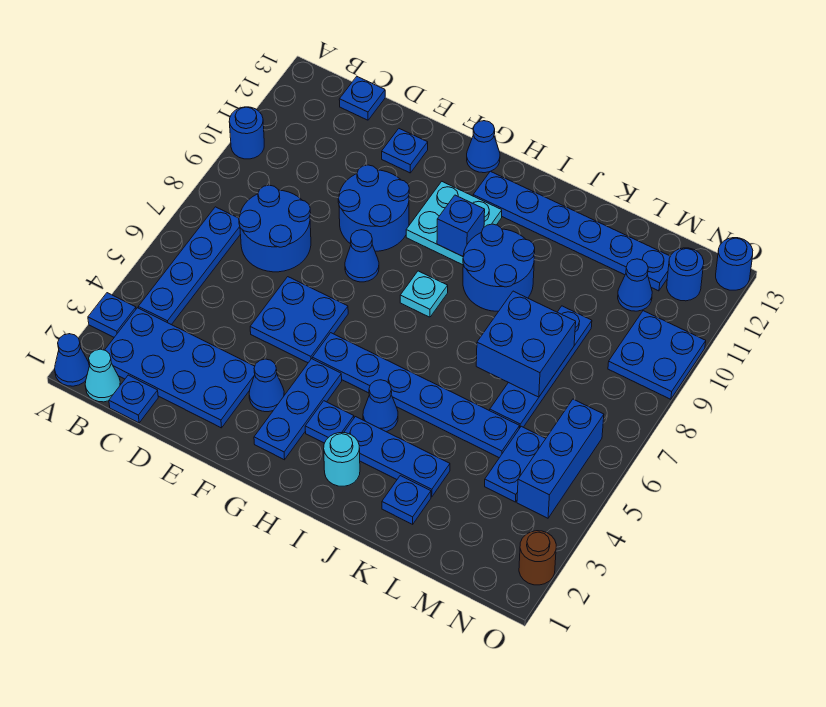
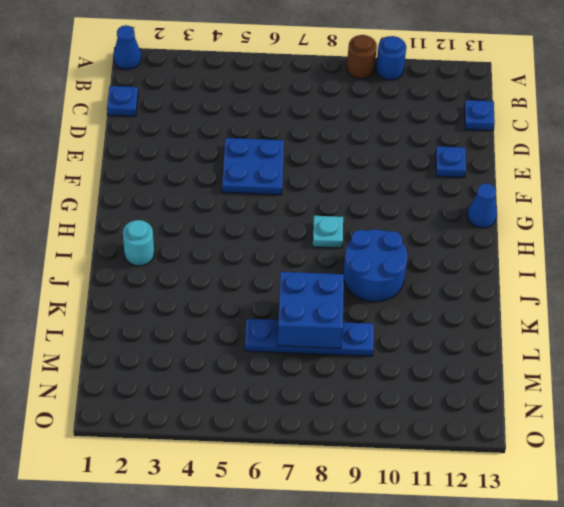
brown 1x1 round brick [347,35,377,79] -> brown 1x1 round brick moved to [519,531,556,585]
none -> blue 1x1 plate [88,293,136,337]
none -> cyan 1x1 cone [85,349,121,402]
none -> blue 2x4 plate [105,308,255,428]
none -> blue 1x4 plate [138,207,240,325]

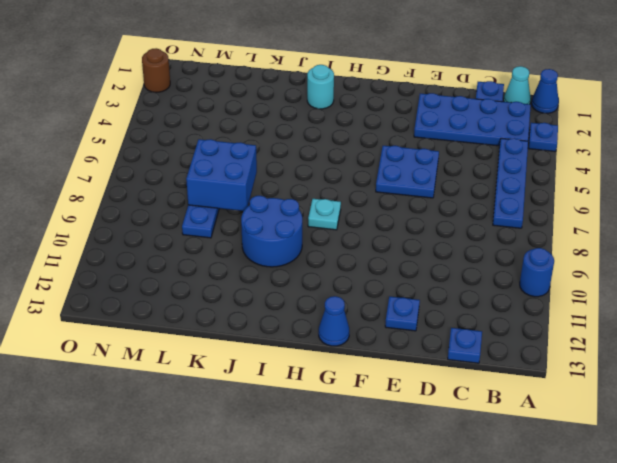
none -> blue 2x2 round brick [239,185,311,272]
none -> blue 2x2 round brick [338,165,409,251]
none -> blue 1x1 cone [249,359,284,412]
none -> blue 1x1 cone [345,230,379,282]

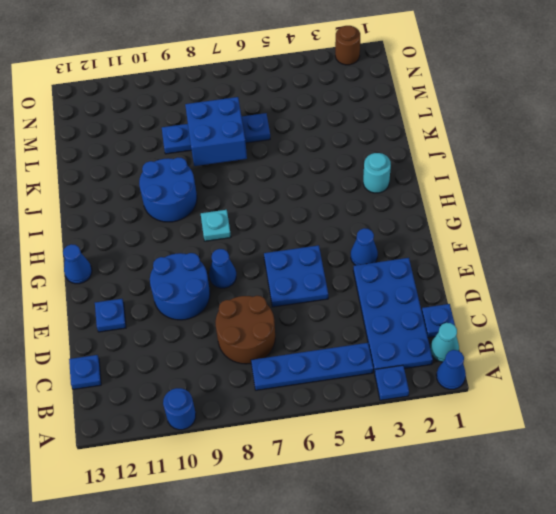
brown 2x2 round brick [216,296,275,364] -> blue 2x2 round brick [239,185,311,272]
none -> blue 1x3 plate [254,359,342,460]
none -> blue 1x6 plate [312,333,520,458]
none -> cyan 2x2 plate [406,182,502,265]
none -> blue 1x1 plate [305,401,354,443]

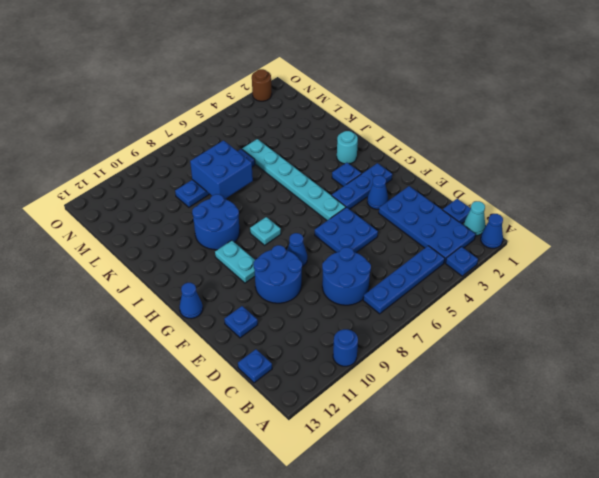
cyan 1x6 plate [242,139,346,221] -> blue 1x6 plate [312,333,520,458]
cyan 1x2 plate [215,240,255,283] -> cyan 2x2 plate [406,182,502,265]
none -> blue 1x6 plate [473,171,670,291]
none -> blue 1x3 plate [344,417,450,497]
none -> blue 1x1 cone [363,380,398,432]
none -> blue 1x1 plate [382,476,431,524]

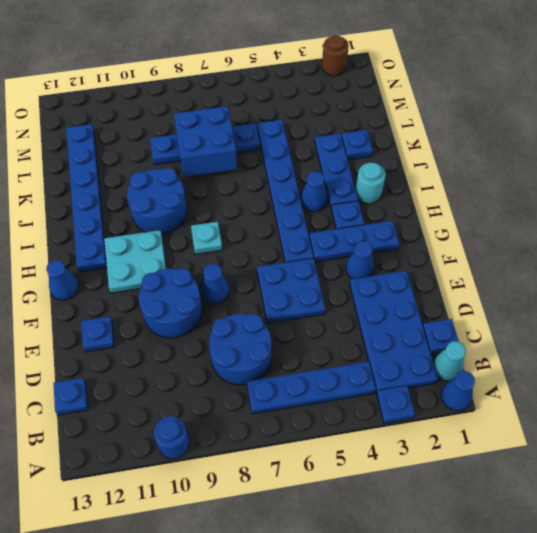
none -> blue 1x2 plate [485,426,546,502]
none -> blue 1x1 cone [618,259,652,311]
none -> blue 1x3 brick [517,399,604,518]
none -> blue 2x2 plate [608,311,706,399]

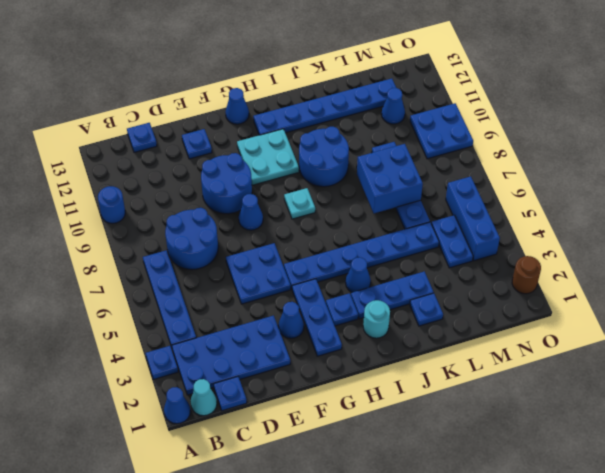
none -> blue 1x1 round brick [667,248,704,301]
none -> blue 1x1 round brick [716,238,753,290]
none -> blue 1x1 brick [437,195,485,256]

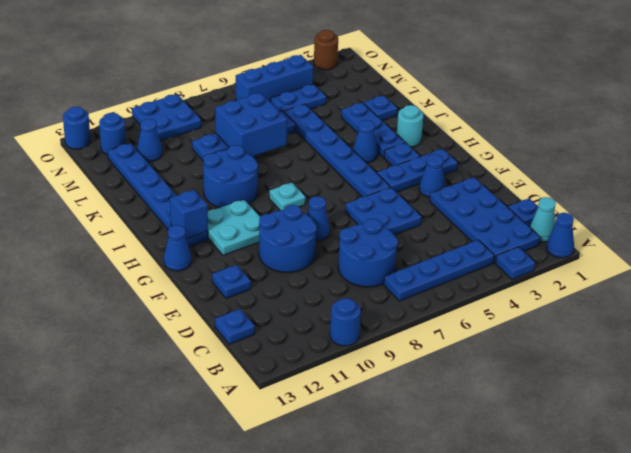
blue 1x1 brick [170,190,208,239] -> blue 1x1 brick moved to [437,195,485,256]

